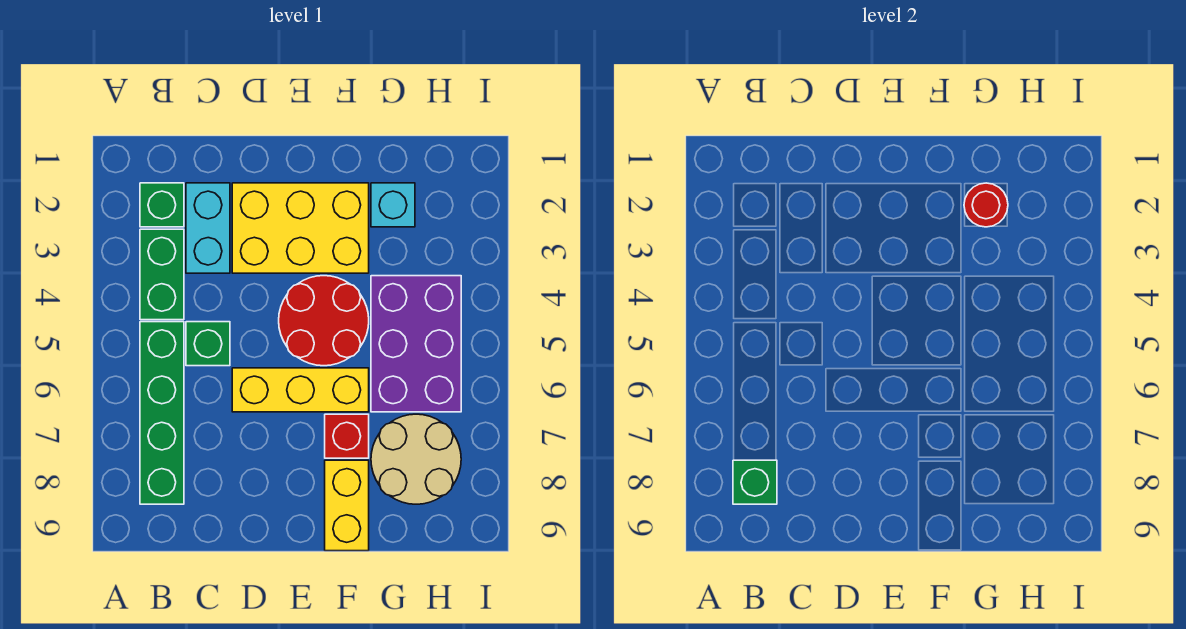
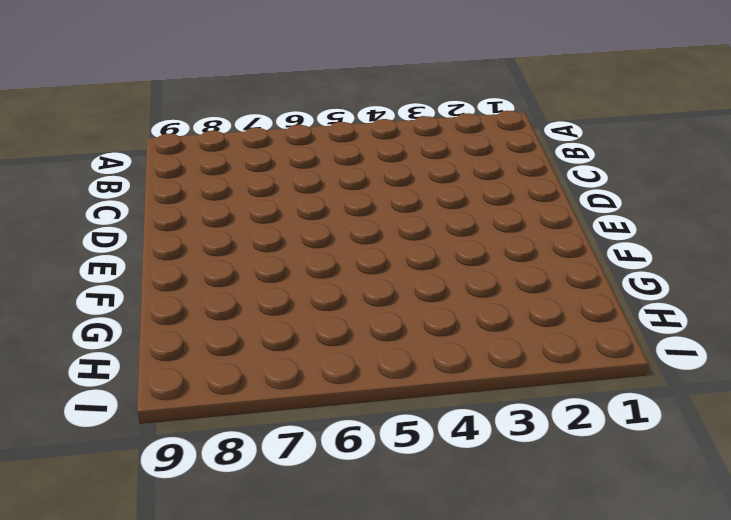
none -> green 1x1 brick [140,183,184,227]
none -> green 1x2 brick [140,229,184,320]
none -> green 1x4 brick [140,322,184,504]

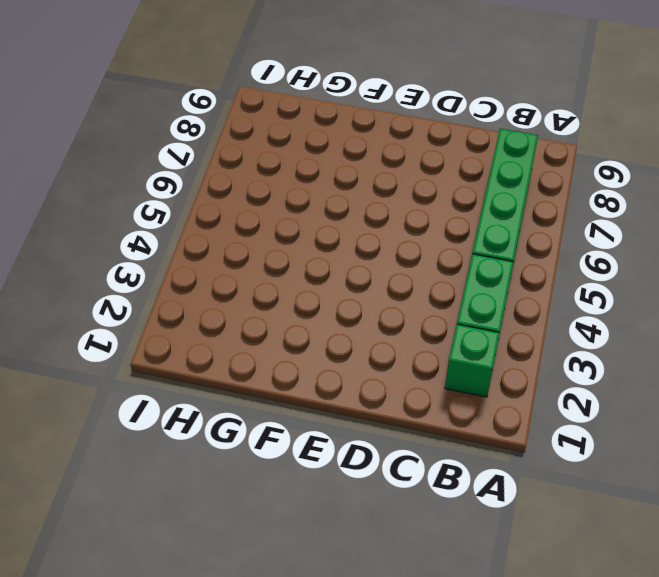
none -> cyan 1x2 brick [186,183,230,273]
none -> green 1x1 brick [186,322,230,366]
none -> yellow 2x3 brick [232,183,369,273]

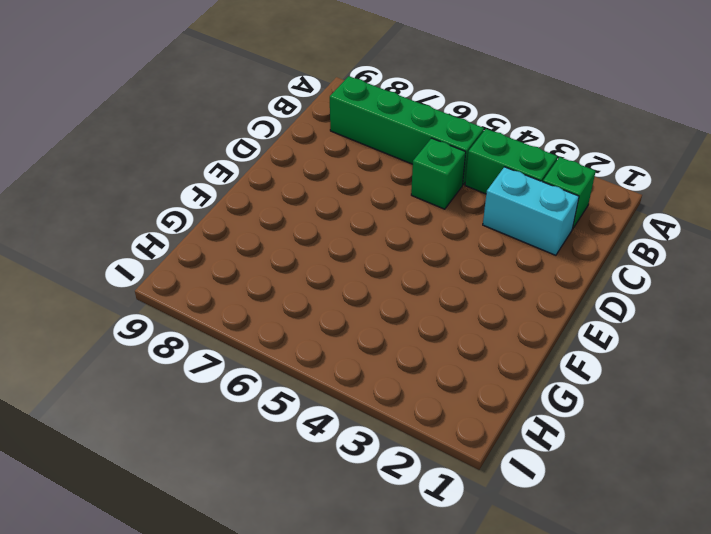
none -> yellow 2x3 brick [232,183,369,273]
none -> yellow 1x3 brick [232,368,369,412]
none -> red 2x2 round brick [279,276,369,366]

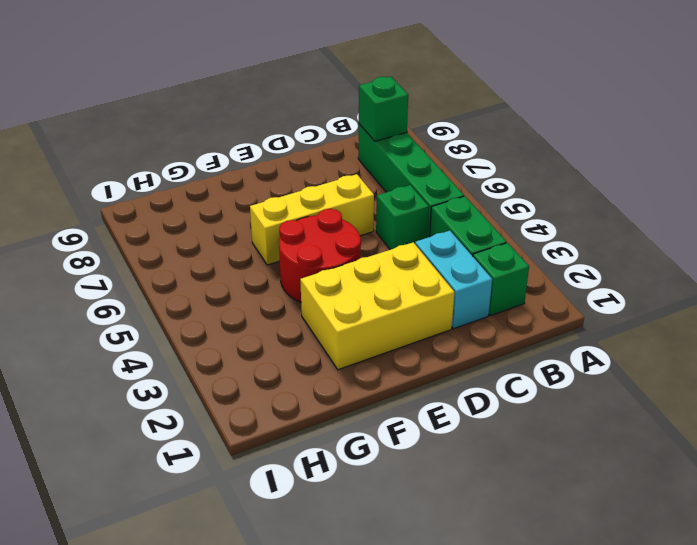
none -> red 1x1 brick [325,414,369,458]
none -> yellow 1x2 brick [325,460,369,551]
none -> cyan 1x1 brick [371,183,415,227]

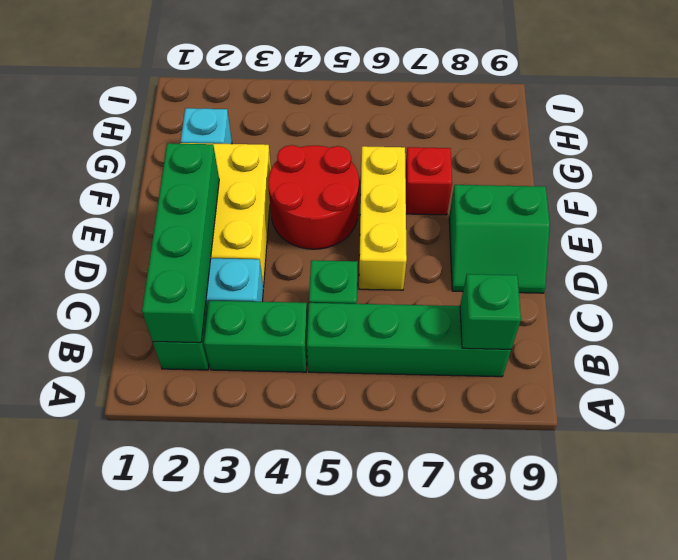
green 1x4 brick [142,143,219,343] -> none
green 2x2 slope [449,185,550,293] -> none
none -> yellow 1x2 brick [325,460,369,551]
none -> purple 2x3 brick [371,276,461,412]
none -> tan 2x2 round brick [371,414,461,504]

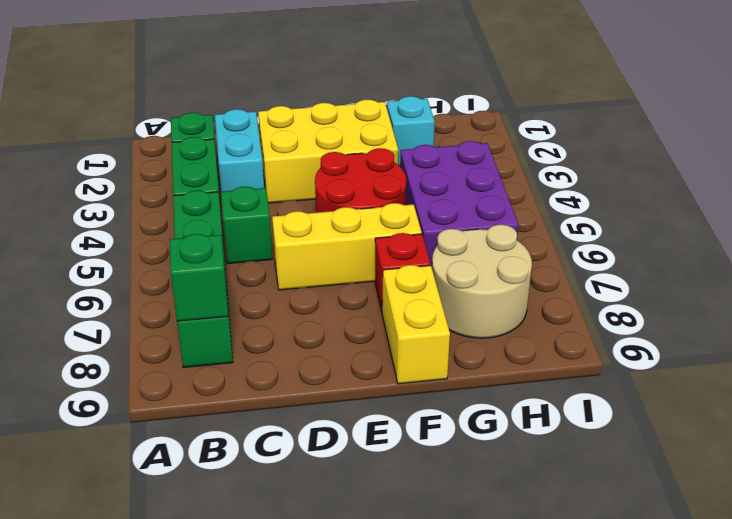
none -> red 1x1 round brick [964,183,1008,227]

